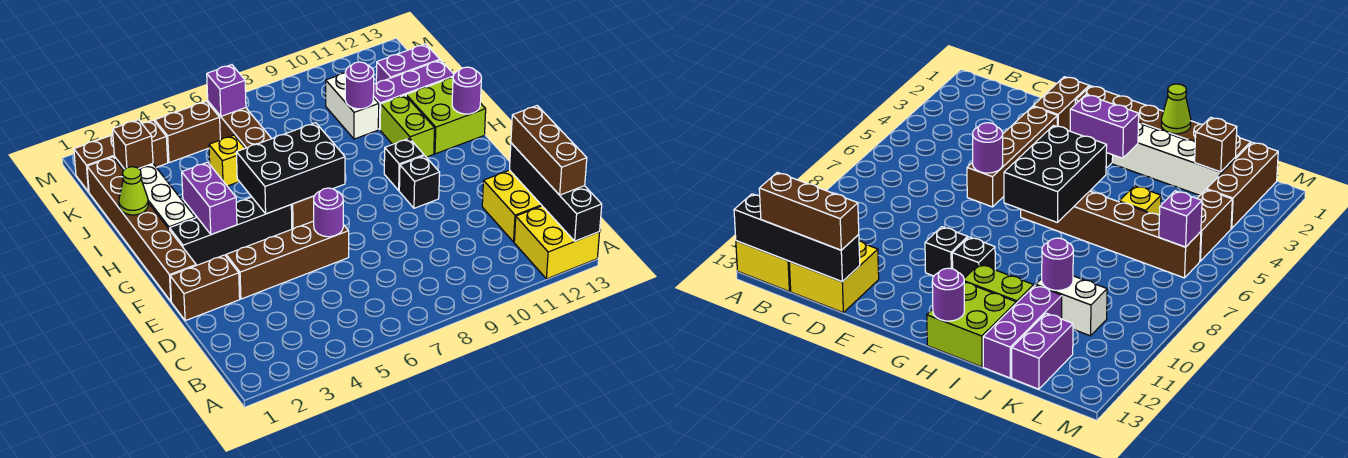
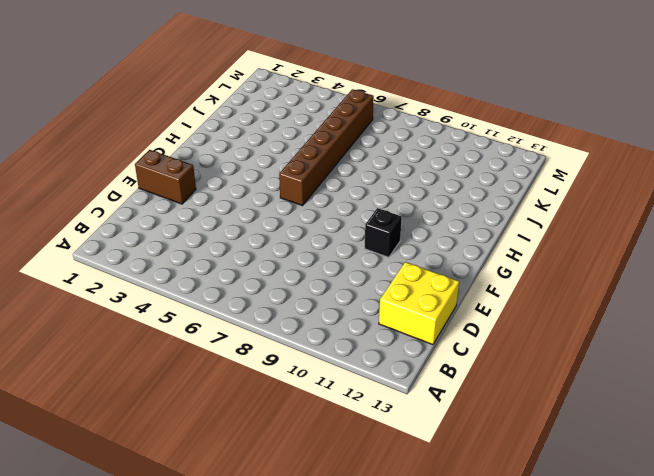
none -> yellow 2x2 brick [514,206,600,279]
none -> brown 1x4 brick [226,221,349,299]
none -> brown 1x6 brick [87,157,196,301]

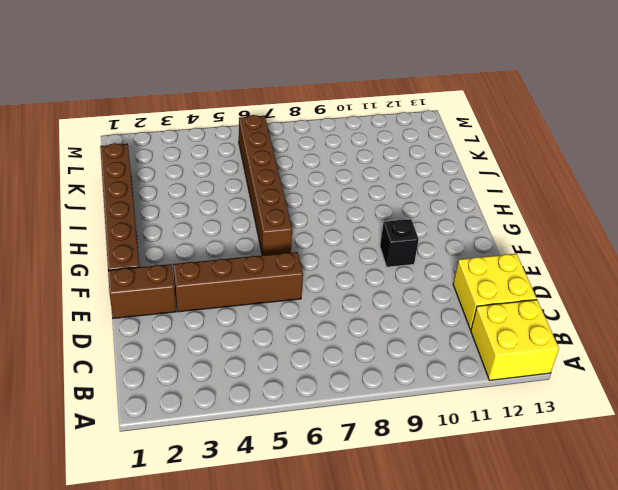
none -> black 1x4 brick [170,197,292,265]
none -> black 1x1 brick [384,138,424,190]
none -> white 1x4 brick [114,157,195,230]

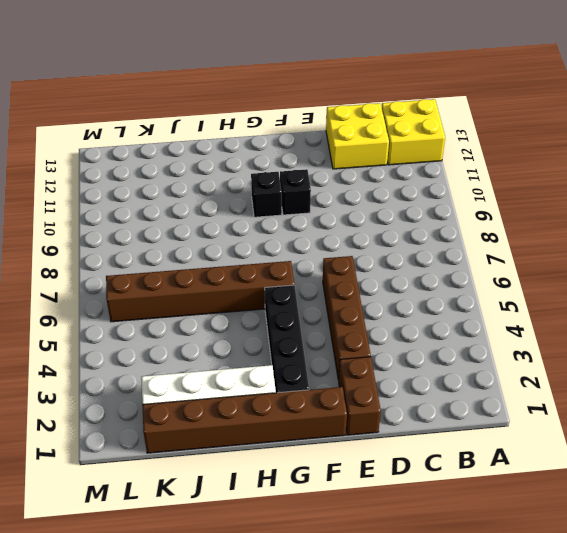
none -> lime 1x2 brick [380,95,435,157]
none -> lime 2x2 brick [406,77,486,154]
none -> yellow 1x1 brick [209,135,245,186]

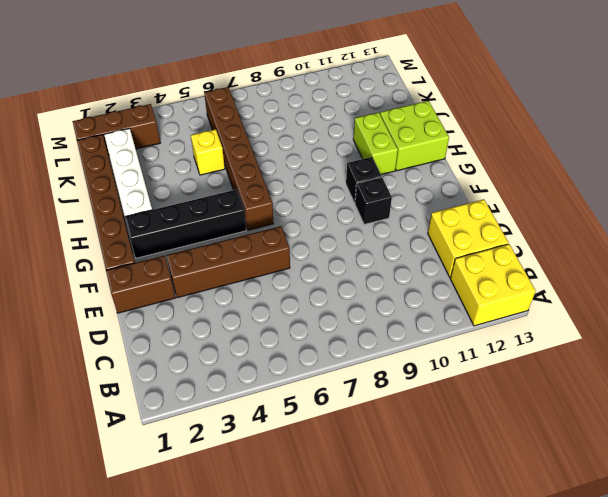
none -> white 1x2 brick [326,73,379,139]
none -> purple 1x3 brick [373,60,454,129]
none -> purple 1x2 brick [376,44,440,83]

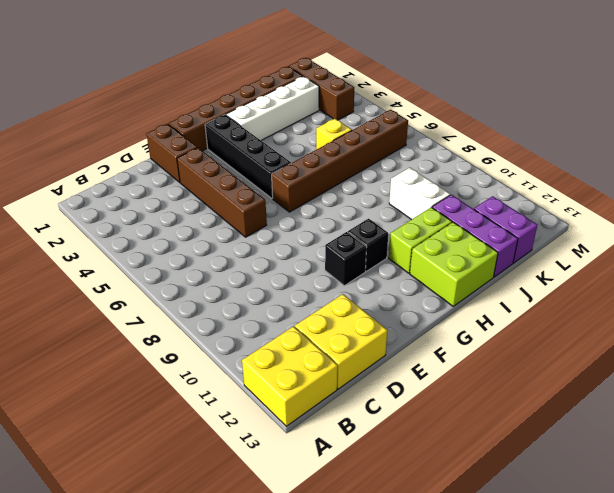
white 1x2 brick [389,168,450,220] -> white 1x2 brick turned to [326,73,379,139]
none -> brown 1x2 brick [155,101,220,163]
none -> black 1x4 brick [509,143,602,241]
none -> purple 1x1 round brick [314,188,343,237]

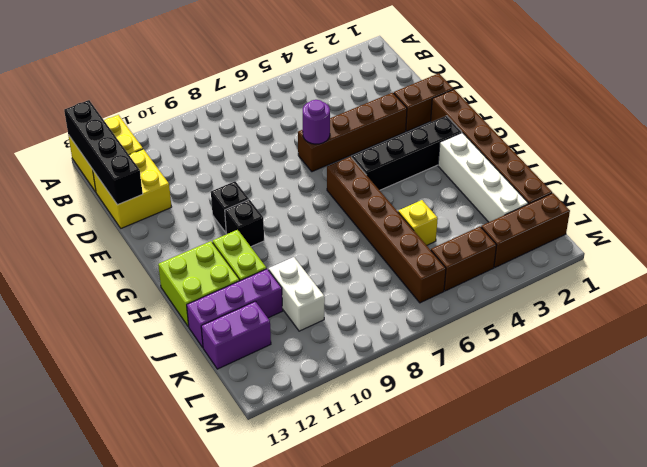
none -> purple 1x2 brick [182,162,237,234]
none -> black 2x3 brick [236,123,345,214]
none -> purple 1x1 round brick [452,67,481,114]

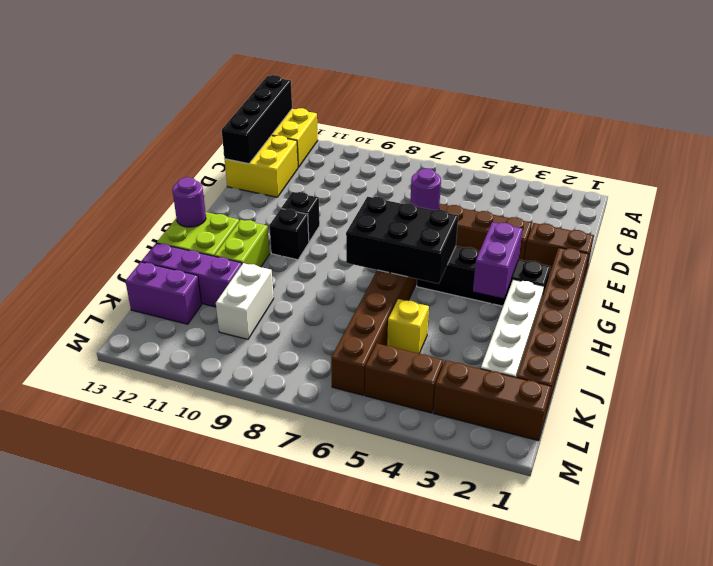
none -> lime 1x1 cone [119,167,148,215]
none -> purple 1x1 round brick [345,62,374,109]
none -> brown 1x1 brick [113,120,153,169]

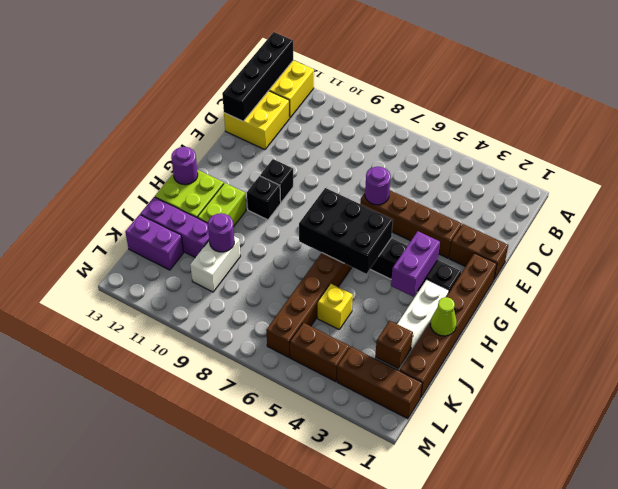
none -> purple 1x1 brick [207,65,246,116]
none -> brown 1x3 brick [511,106,587,195]

